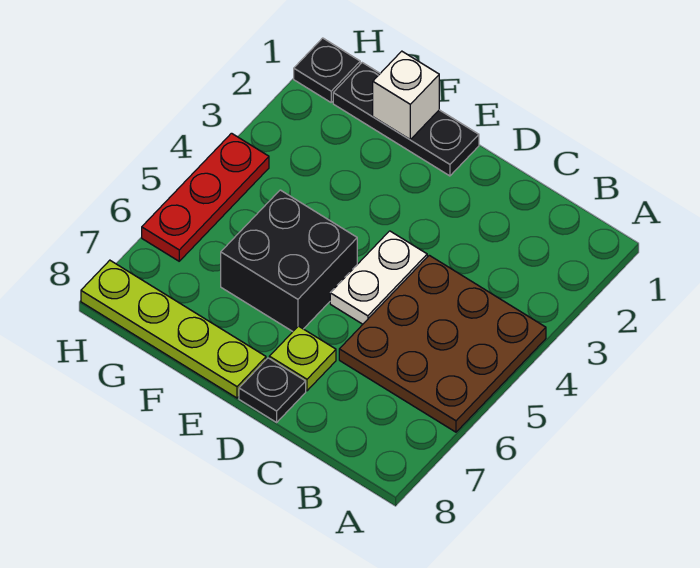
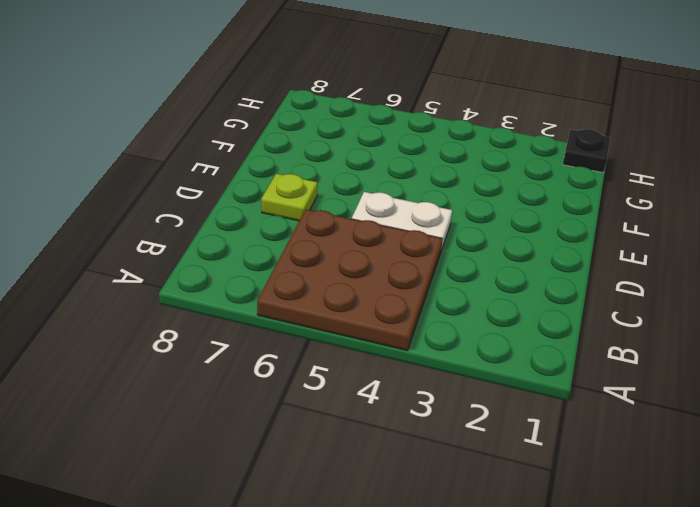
none -> black 1x1 plate [239,358,306,422]
none -> black 1x3 plate [333,63,479,176]

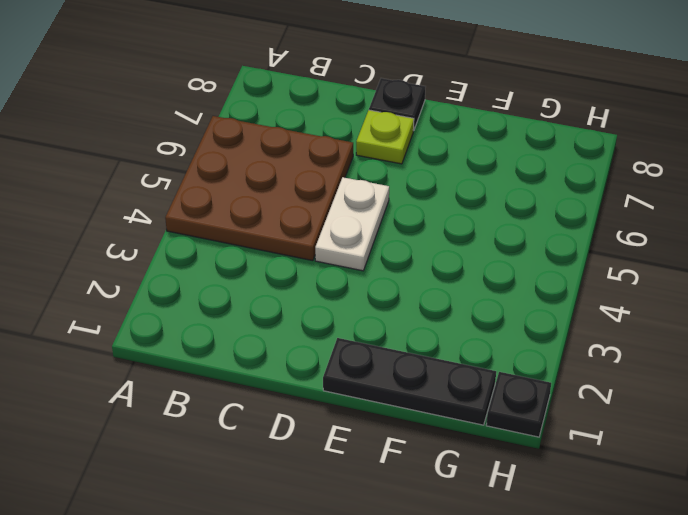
none -> black 2x2 brick [221,190,357,331]
none -> lime 1x4 plate [81,260,266,398]

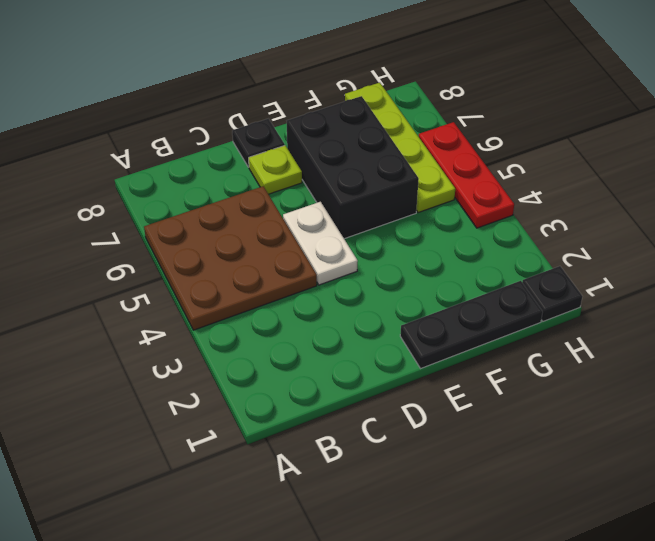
black 2x3 brick [287,96,419,239] -> black 2x2 brick [221,190,357,331]
lime 1x4 plate [345,83,455,213] -> lime 1x4 plate turned to [81,260,266,398]
none -> white 1x1 brick [373,51,439,139]

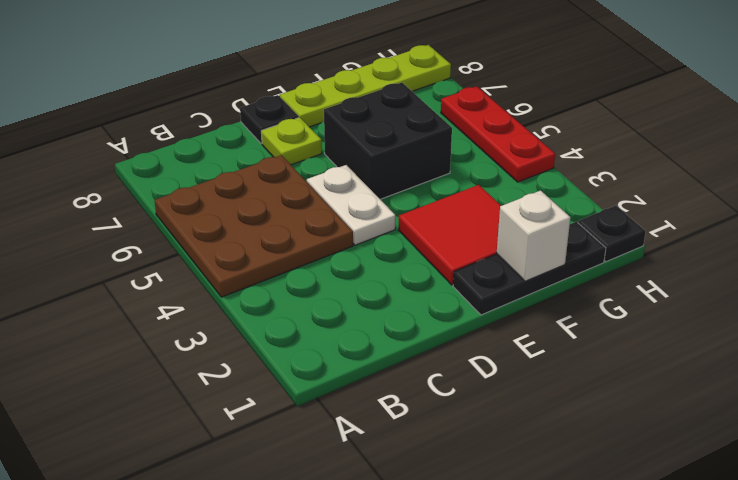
red 2x2 tile [399,185,501,285] -> none

